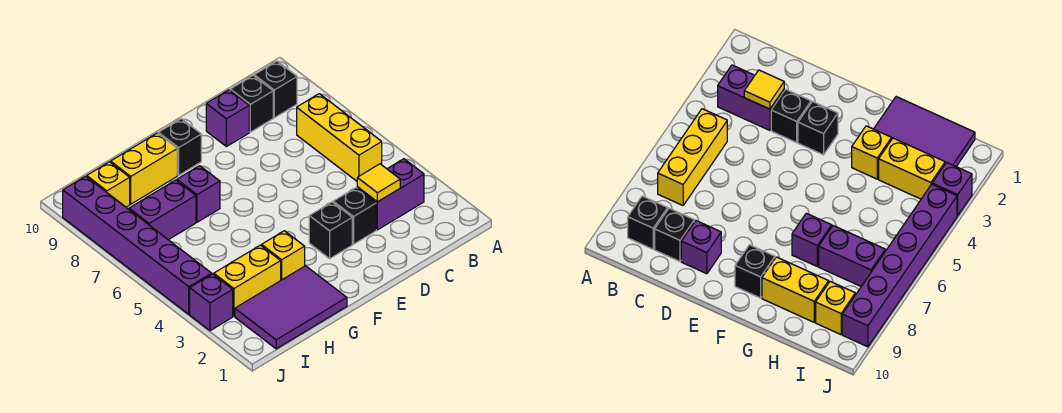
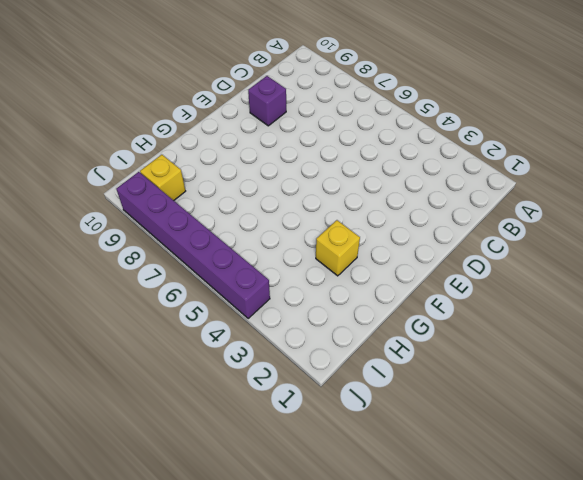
none -> purple 1x2 brick [357,159,424,230]
none -> yellow 1x3 brick [297,94,382,181]
none -> black 1x1 brick [254,61,297,118]

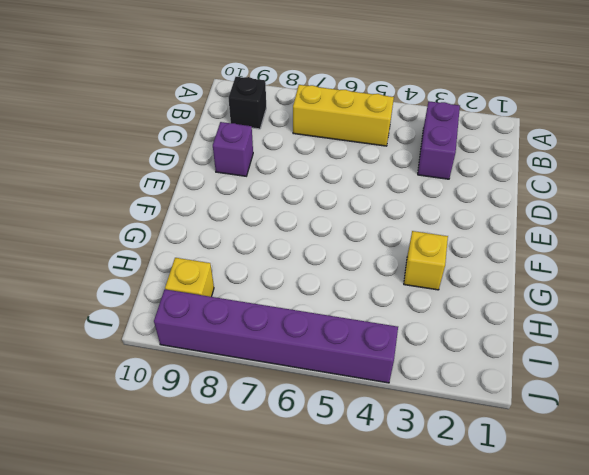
none -> black 1x1 brick [230,76,273,132]
none -> black 1x1 brick [333,188,376,244]
none -> black 1x1 brick [309,202,352,259]

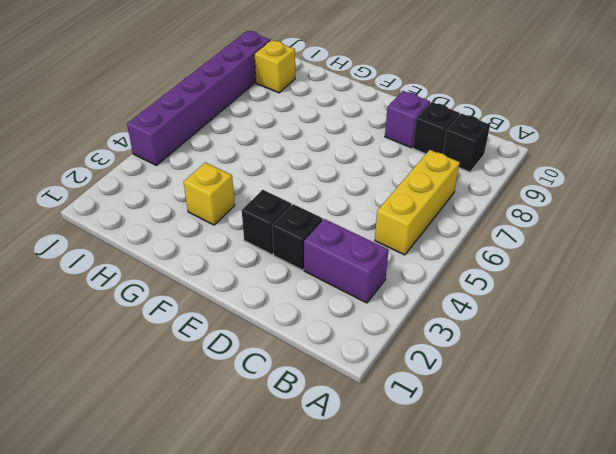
none -> black 1x1 brick [158,119,201,175]
none -> purple 2x3 tile [235,266,347,349]
none -> purple 1x1 brick [177,166,220,222]

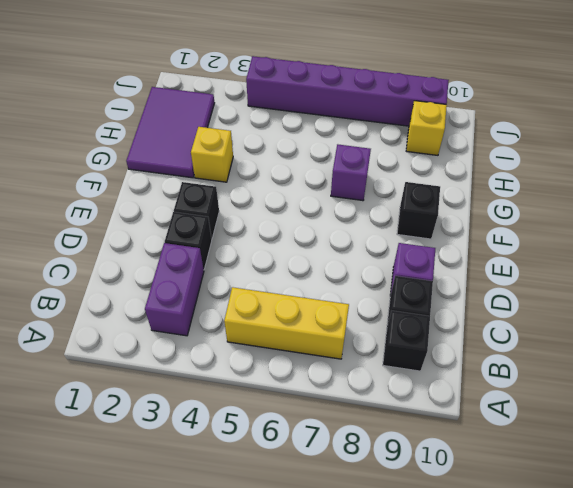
none -> yellow 1x2 brick [111,133,177,204]
none -> yellow 1x2 brick [214,245,281,316]
none -> purple 1x2 brick [129,180,196,240]

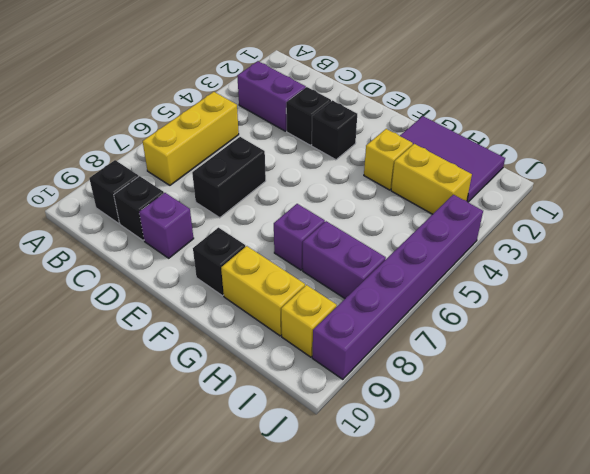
black 1x2 brick [192,137,266,218] -> none
none -> purple 1x1 brick [190,274,233,331]
none -> yellow 1x1 tile [357,164,400,202]

